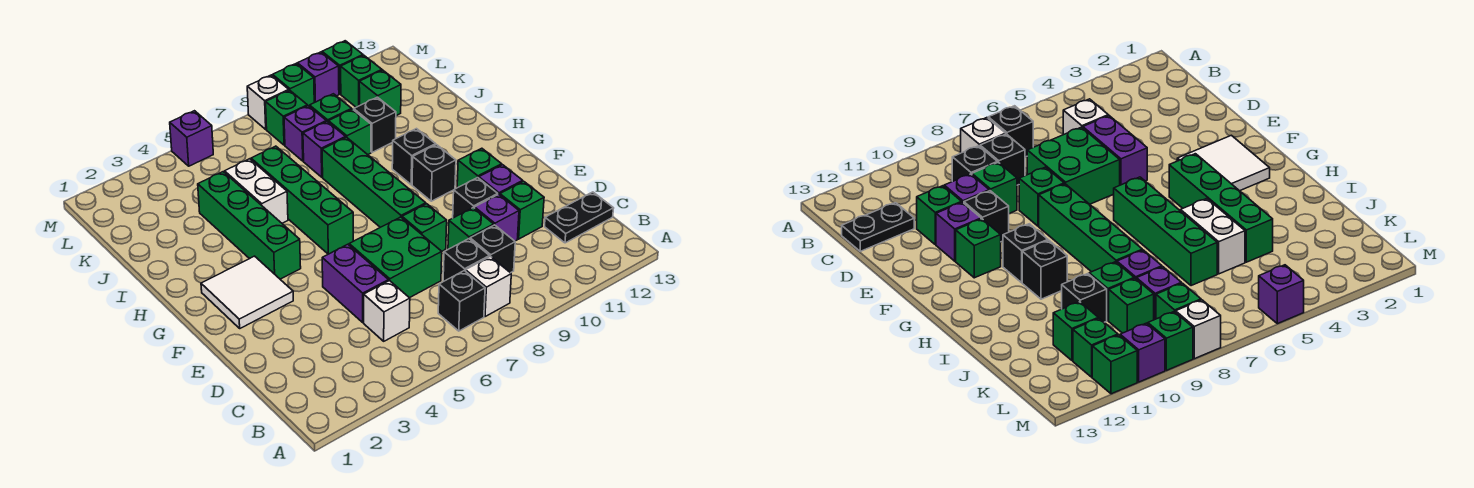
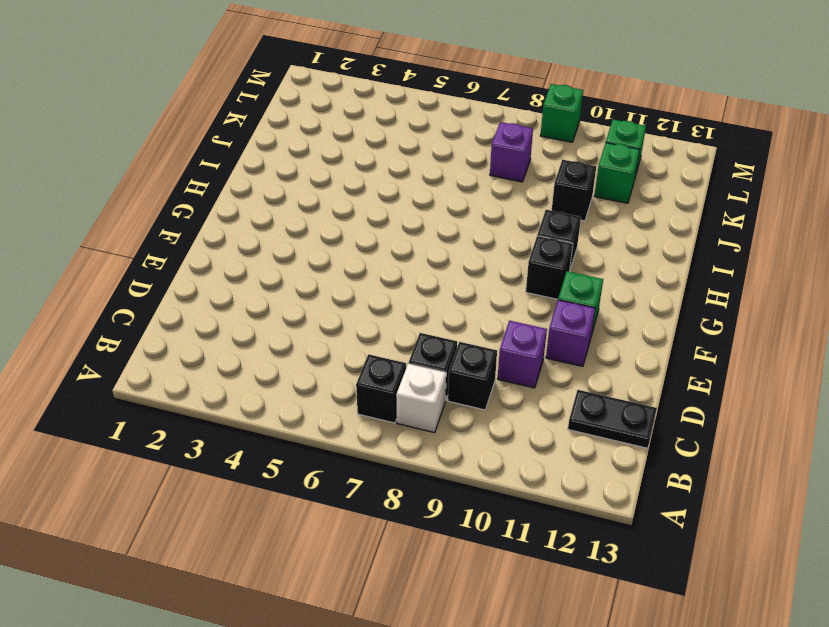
none -> white 1x1 brick [364,281,410,341]
none -> purple 1x2 brick [322,244,389,322]
none -> green 2x2 brick [349,217,442,298]
none -> green 1x1 brick [448,208,494,249]

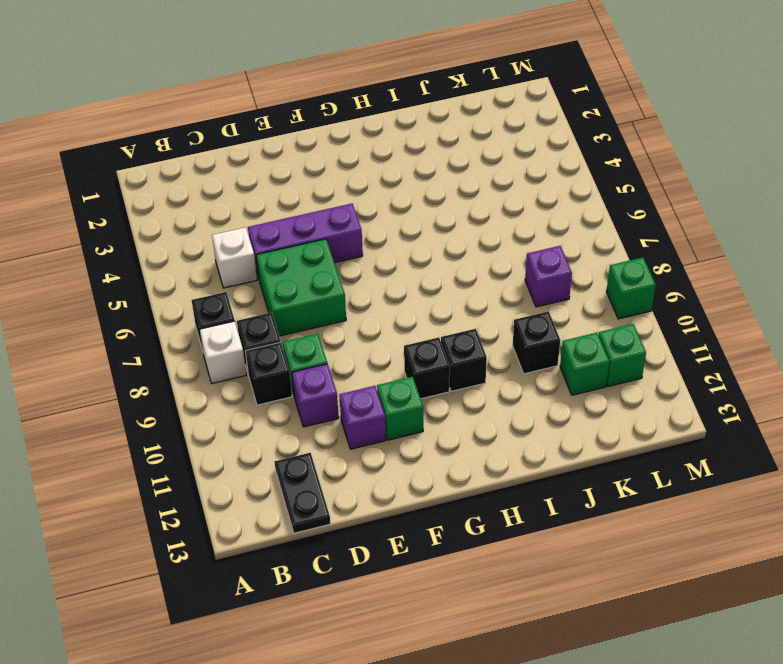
purple 1x3 brick [248,204,363,278] -> purple 1x2 brick [322,244,389,322]
none -> green 1x1 brick [500,181,544,239]
none -> green 1x1 brick [402,204,447,251]
none -> black 1x1 brick [453,178,498,218]
none -> white 2x2 tile [201,256,293,328]

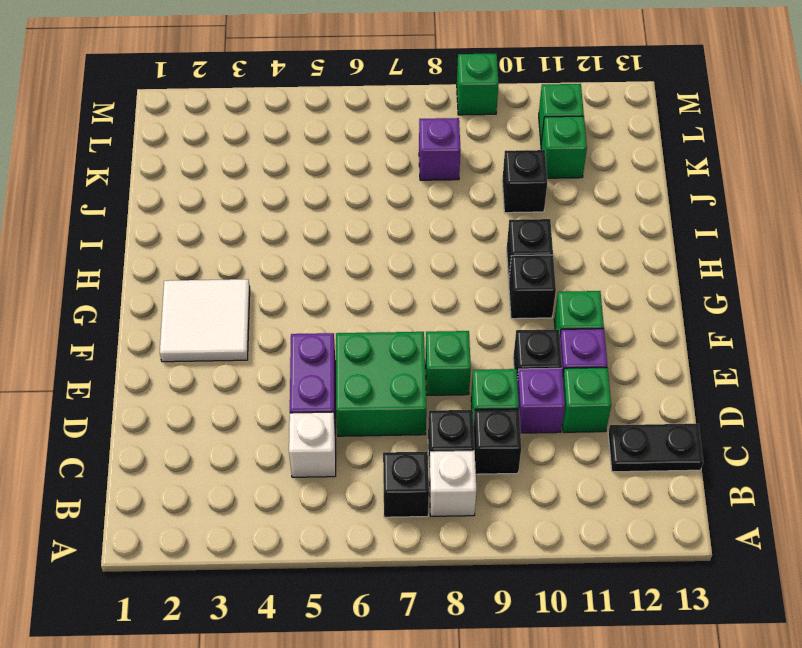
none -> green 1x4 brick [322,137,426,227]
none -> green 1x4 brick [198,172,301,279]
none -> green 1x4 brick [251,146,353,254]
none -> white 1x2 brick [225,159,288,223]

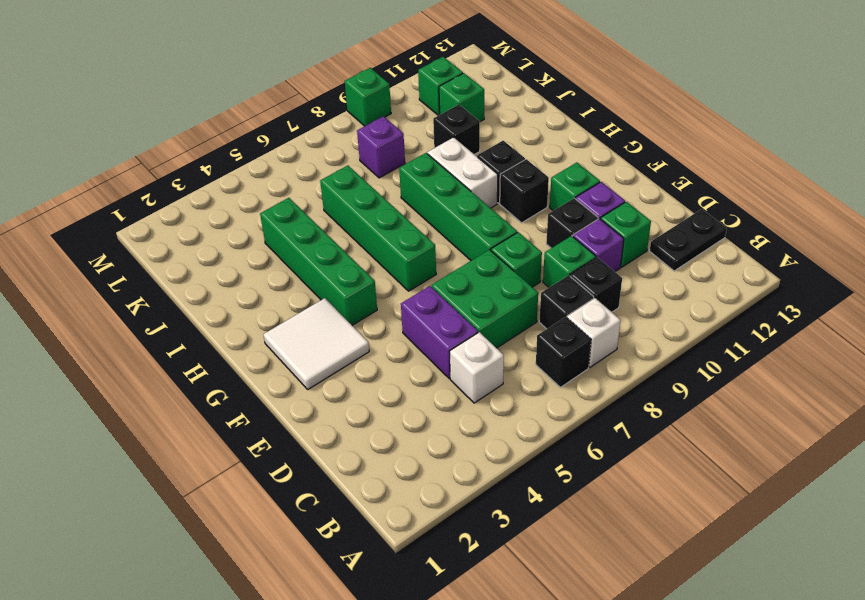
white 1x2 brick [427,137,498,208] -> white 1x2 brick moved to [225,159,288,223]
none -> purple 1x1 brick [303,121,346,177]
none -> green 1x1 brick [329,109,371,155]
none -> green 1x1 brick [310,94,352,122]
none -> green 1x1 brick [266,90,307,145]

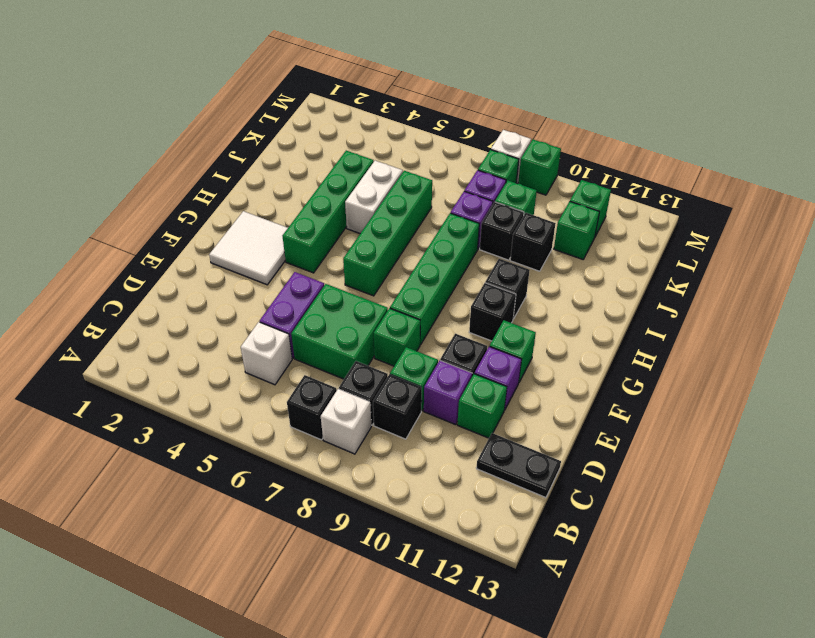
black 1x1 brick [480,202,524,260] -> green 1x1 brick [329,109,371,155]
none -> purple 1x1 brick [170,111,213,166]
none -> purple 1x1 brick [297,52,339,103]
none -> green 1x1 brick [322,41,363,94]

